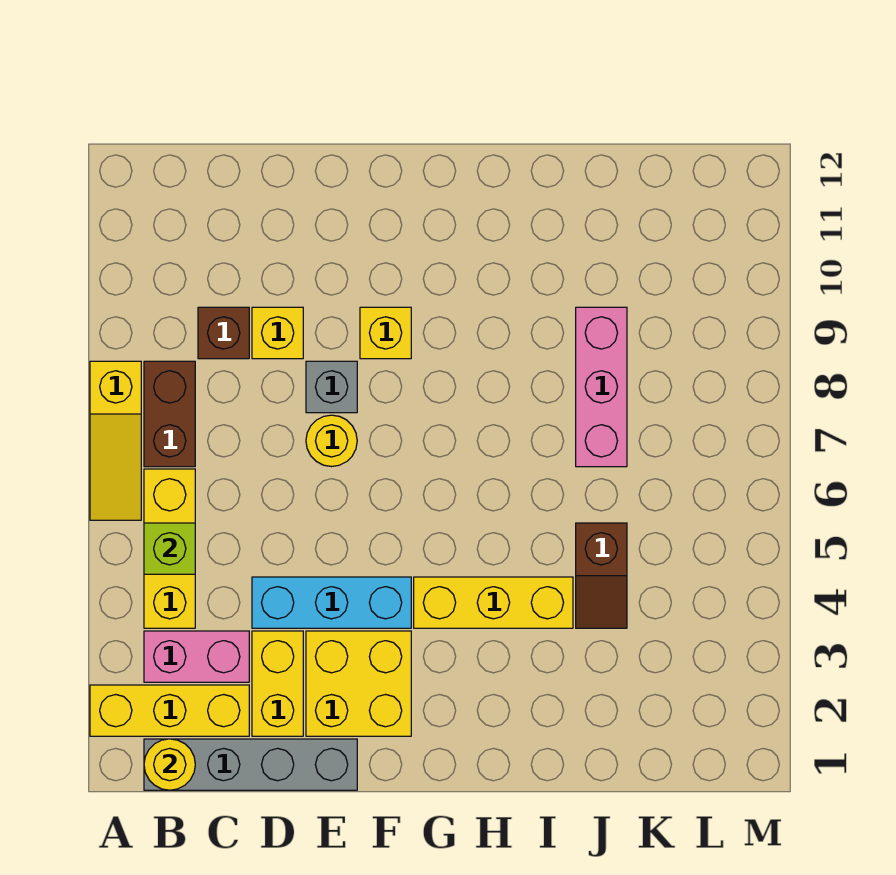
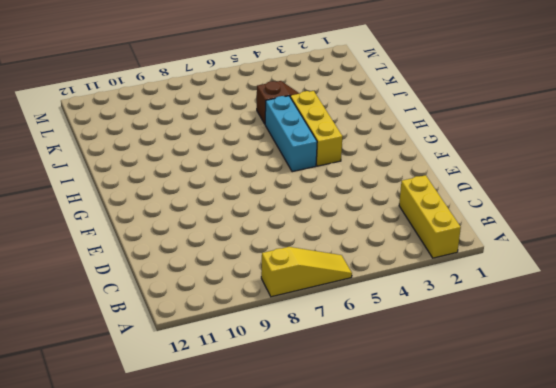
cyan 1x3 brick [265,96,317,172] -> cyan 1x3 brick moved to [252,577,411,628]
none -> grey 1x4 brick [144,739,357,790]
none -> pink 1x2 brick [144,631,249,682]
none -> yellow 1x3 brick [144,469,195,628]

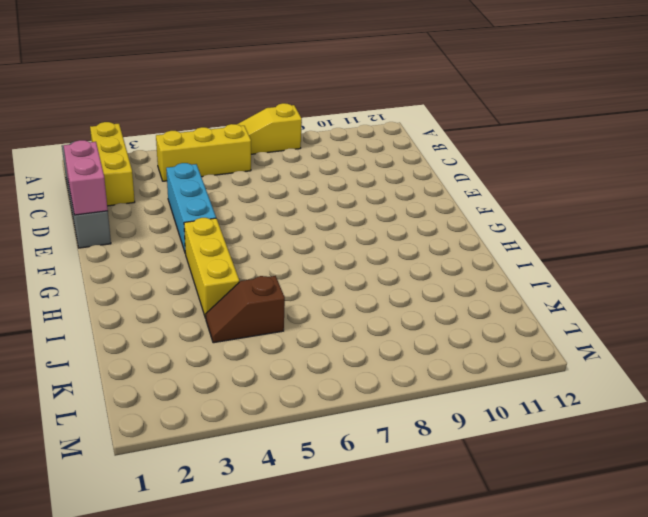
pink 1x2 brick [64,140,108,215] -> pink 1x2 brick moved to [144,631,249,682]
none -> brown 1x2 brick [144,361,195,467]
none -> brown 1x1 brick [198,307,249,359]
none -> yellow 1x2 brick [252,631,303,736]

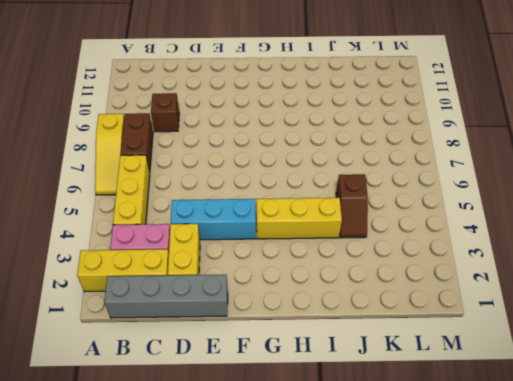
none -> yellow 1x1 brick [252,307,303,359]
none -> yellow 2x2 brick [306,631,411,736]
none -> yellow 1x1 round brick [306,415,357,467]

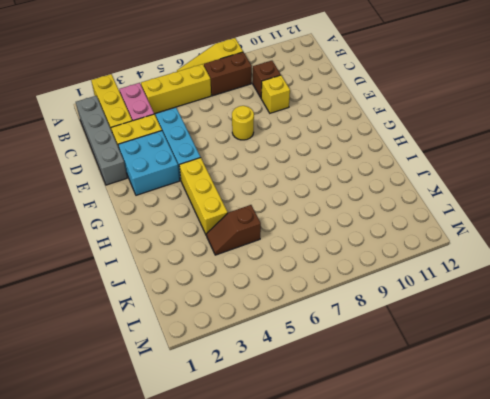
cyan 2x2 brick [118,131,180,195] -> yellow 2x2 brick [306,631,411,736]
none -> grey 1x1 brick [306,361,357,413]
none -> yellow 1x1 brick [360,307,411,359]
none -> pink 1x3 brick [576,307,627,467]

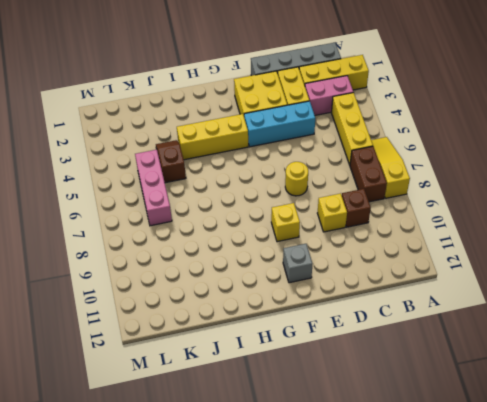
grey 1x1 brick [283,244,312,283] -> grey 1x1 brick moved to [306,361,357,413]
pink 1x3 brick [135,150,172,226] -> pink 1x3 brick moved to [576,307,627,467]
none -> yellow 1x1 round brick [144,739,195,790]
none -> lime 1x1 brick [144,523,195,574]

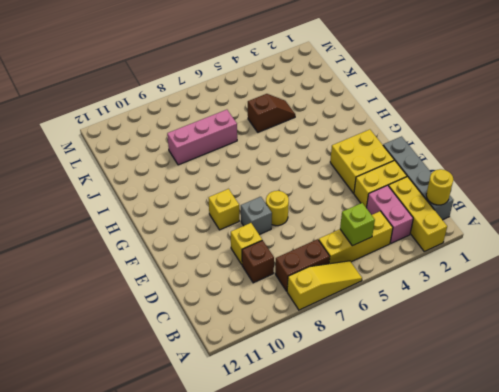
none -> cyan 1x3 brick [252,577,411,628]
none -> yellow 1x3 brick [414,577,573,628]

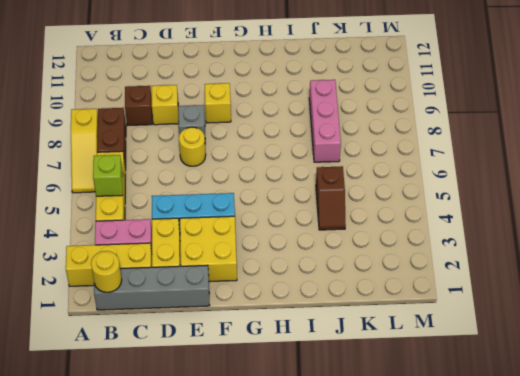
none -> yellow 1x3 brick [414,577,573,628]

